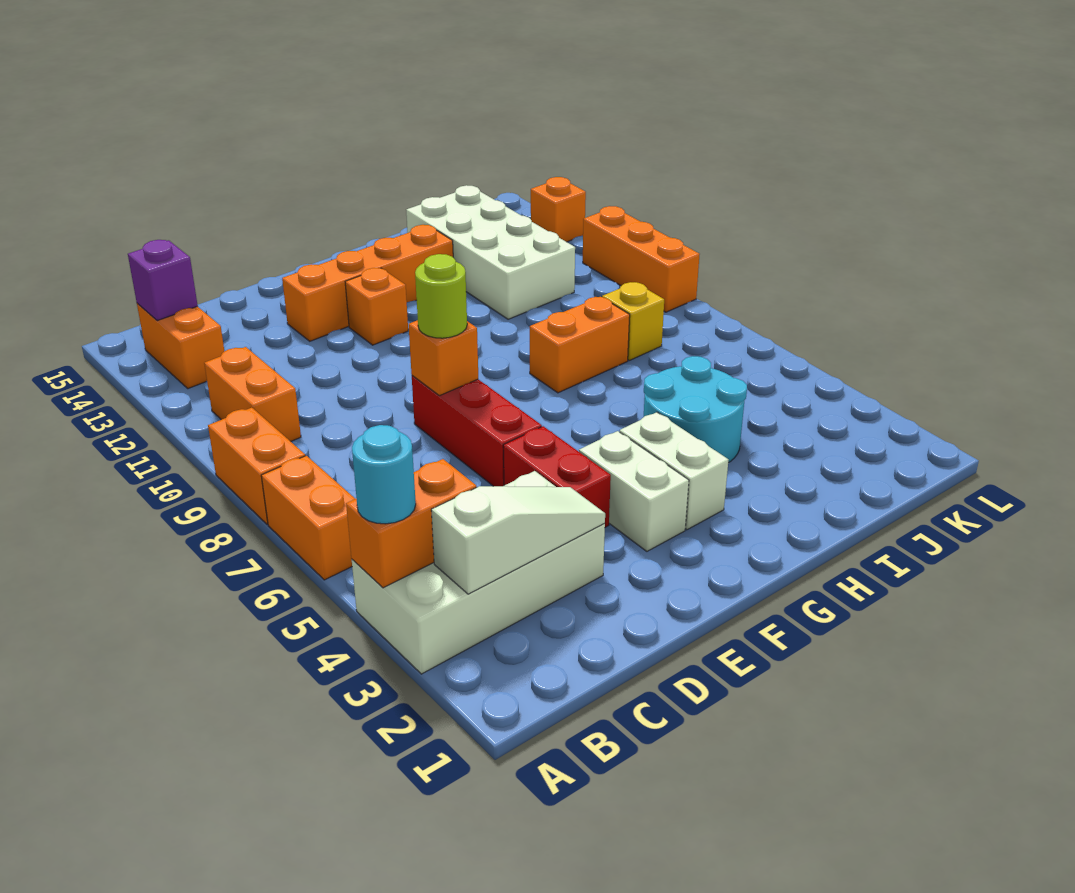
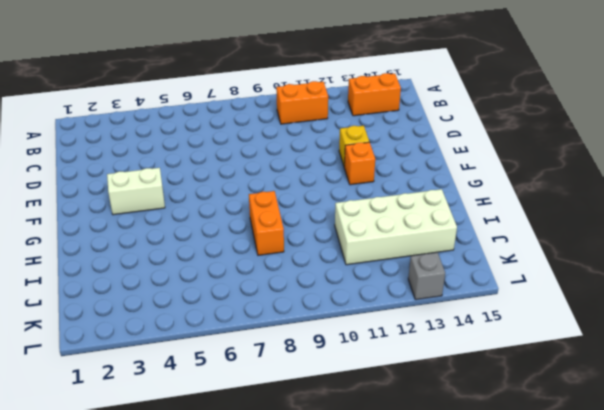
yellow 1x1 brick [339,126,369,165] -> yellow 1x1 brick moved to [602,282,664,360]
grey 1x1 brick [408,252,445,300] -> orange 1x1 brick [531,177,586,242]
none -> white 2x4 brick [352,471,605,674]
none -> orange 1x2 brick [261,456,355,580]
none -> orange 1x2 brick [208,408,305,524]

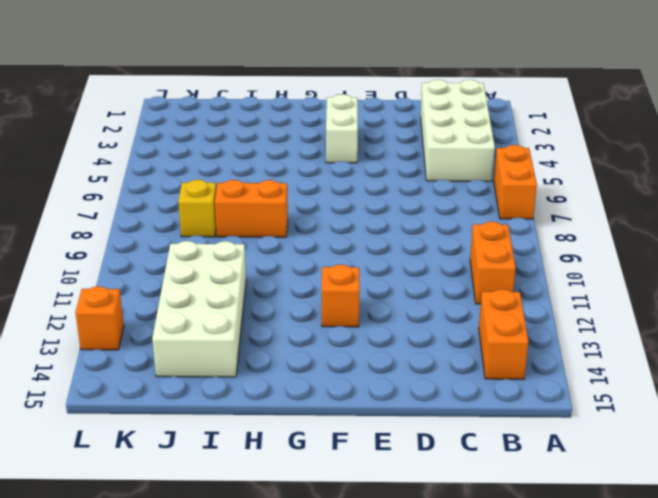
white 2x4 brick [421,79,495,181] -> white 2x4 brick turned to [352,471,605,674]
none -> orange 1x2 brick [208,408,305,524]
none -> red 1x2 brick [503,426,611,527]
none -> red 1x3 brick [412,376,542,486]

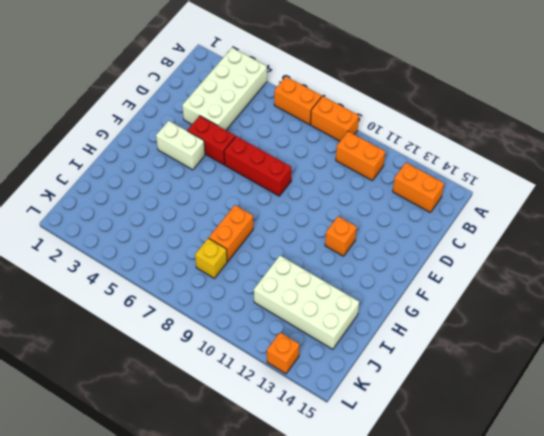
none -> orange 1x4 brick [282,225,453,341]
none -> white 1x2 brick [620,412,728,530]
none -> cyan 2x2 round brick [644,356,747,463]

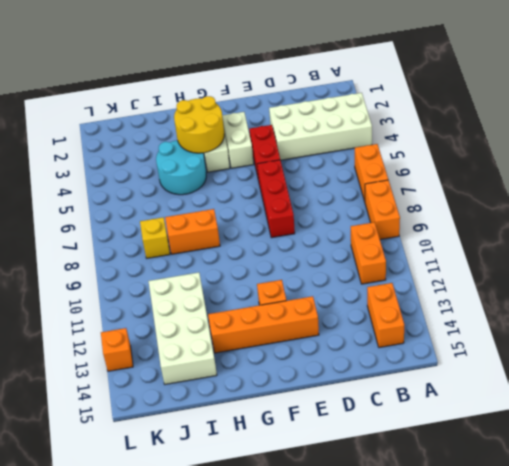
yellow 2x2 round brick [174,96,224,153] -> none
none -> orange 1x3 brick [583,206,700,312]
none -> orange 1x2 brick [346,459,477,588]
none -> white 1x3 slope [431,486,605,594]

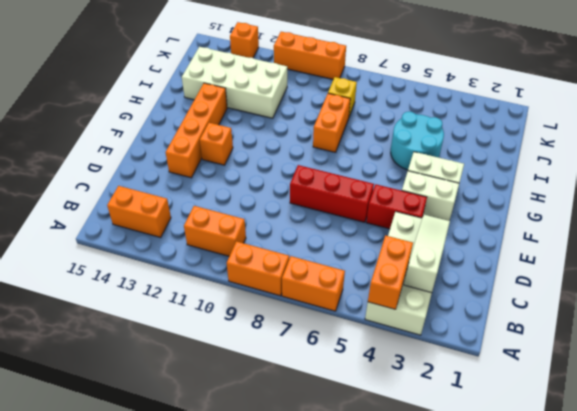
none -> purple 1x1 brick [128,240,198,321]
none -> orange 1x1 brick [409,320,478,396]
none -> cyan 1x1 round brick [352,425,416,524]

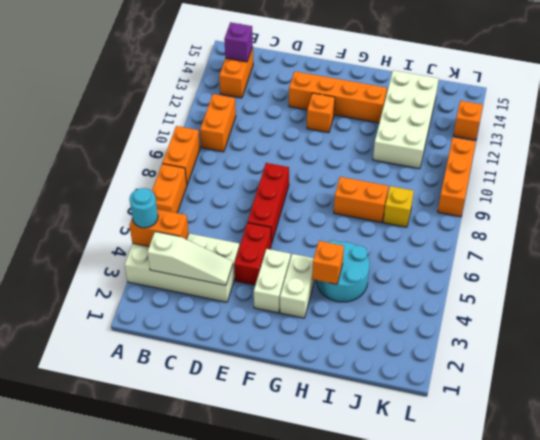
orange 1x1 brick [312,241,344,284] -> orange 1x1 brick moved to [409,320,478,396]
none -> lime 1x1 round brick [415,254,467,338]

